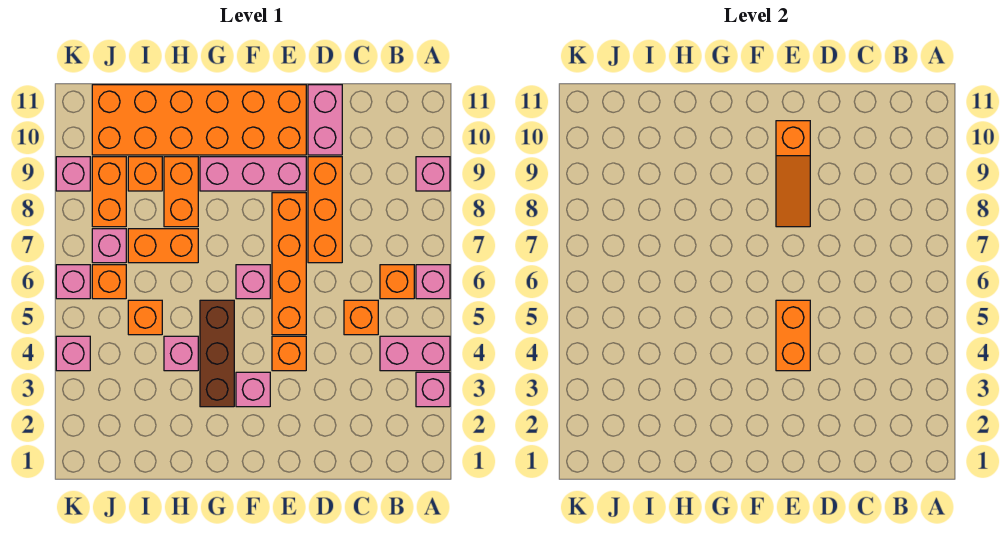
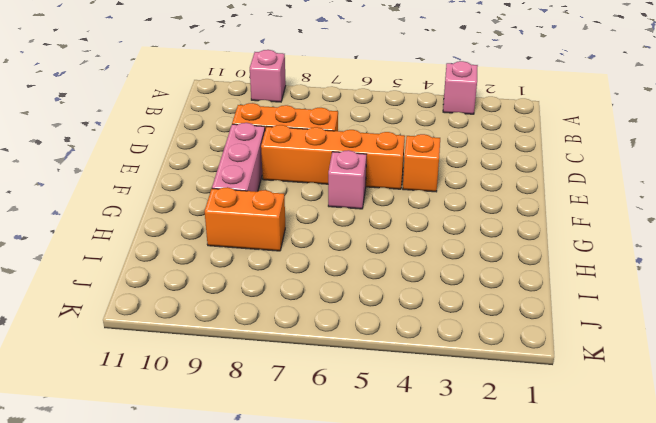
none -> pink 1x2 brick [380,336,450,371]
none -> pink 1x1 brick [416,265,450,299]
none -> orange 1x1 brick [380,265,414,299]

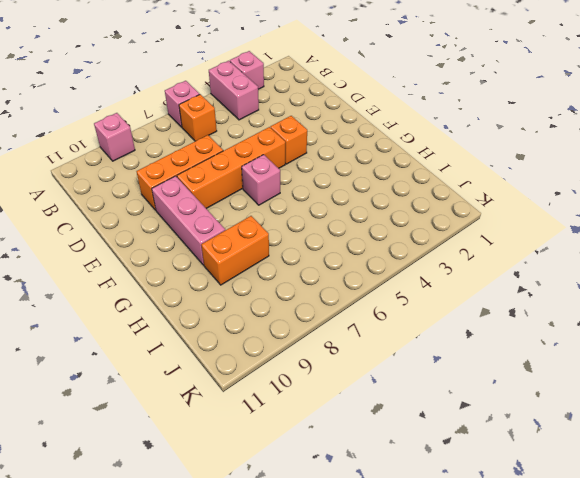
none -> orange 1x1 brick [344,300,378,335]
none -> pink 1x2 brick [308,85,342,155]
none -> orange 2x6 brick [92,85,306,155]

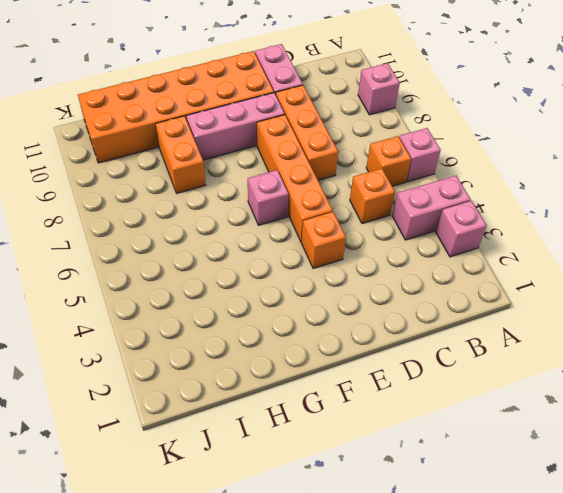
none -> pink 1x1 brick [236,372,270,407]
none -> brown 1x3 brick [200,300,234,407]
none -> pink 1x1 brick [164,336,198,371]

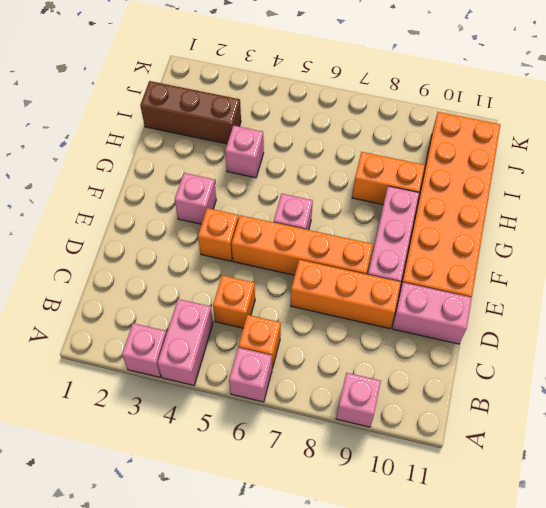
brown 1x3 brick [140,81,241,144] -> brown 1x3 brick moved to [200,300,234,407]
none -> orange 1x2 brick [128,229,198,263]
none -> orange 1x1 brick [128,300,162,335]
none -> orange 1x1 brick [128,157,162,191]

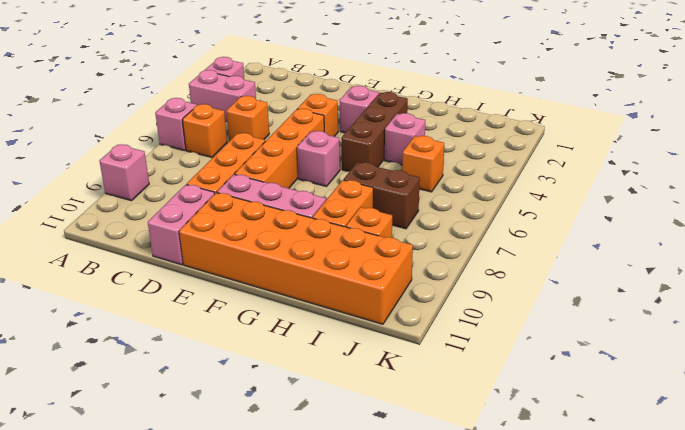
brown 1x2 brick [344,162,420,229] -> orange 1x2 brick [128,229,198,263]
none -> orange 1x1 brick [92,265,126,299]
none -> pink 1x1 brick [92,229,126,263]
none -> orange 1x2 brick [92,157,126,227]

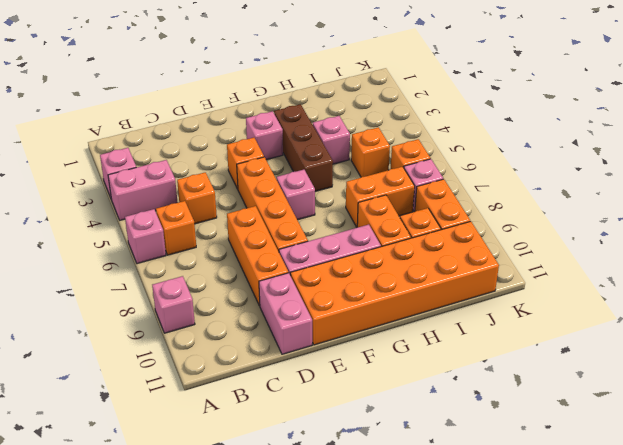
none -> pink 1x1 brick [56,336,90,371]
none -> pink 1x1 brick [56,265,90,299]
none -> pink 1x1 brick [56,157,90,191]

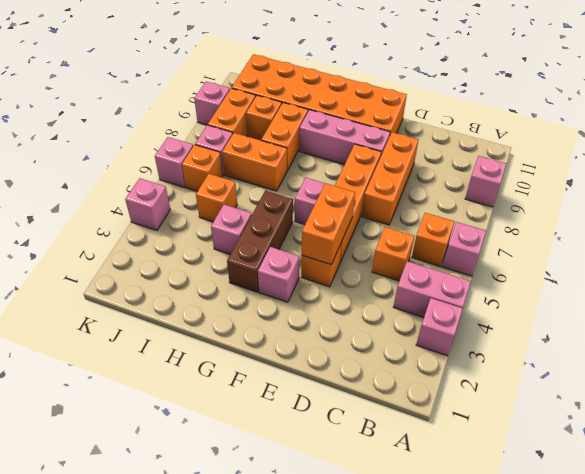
none -> pink 1x2 brick [308,85,342,155]
none -> orange 1x3 slope [776,121,810,227]

